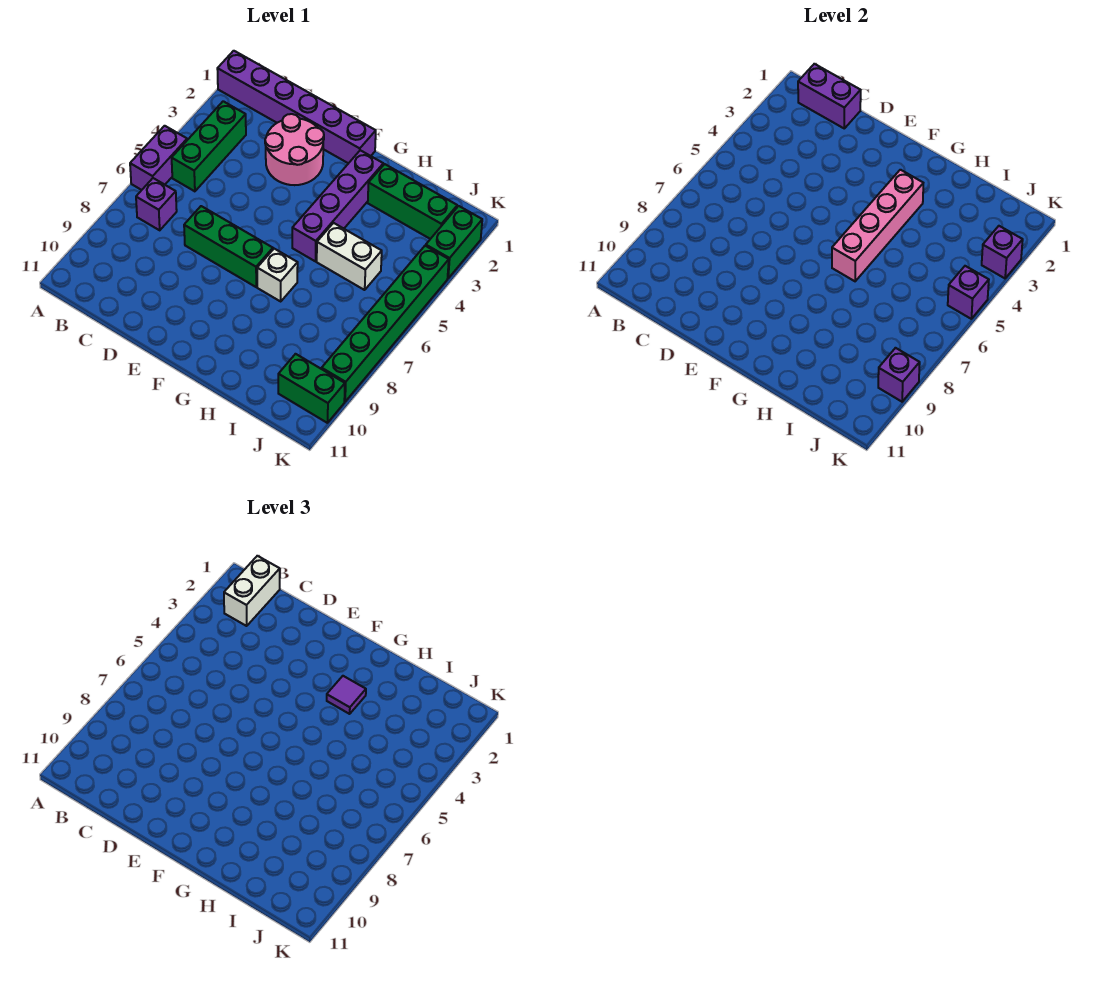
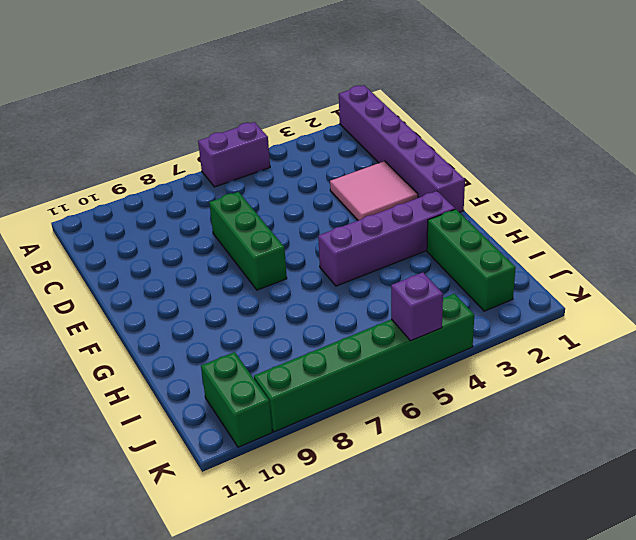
pink 2x2 tile [330,161,418,220] -> pink 2x2 round brick [265,114,324,185]
none -> green 1x3 brick [172,101,246,191]
none -> purple 1x1 brick [136,178,177,230]
none -> white 1x1 brick [257,249,298,301]

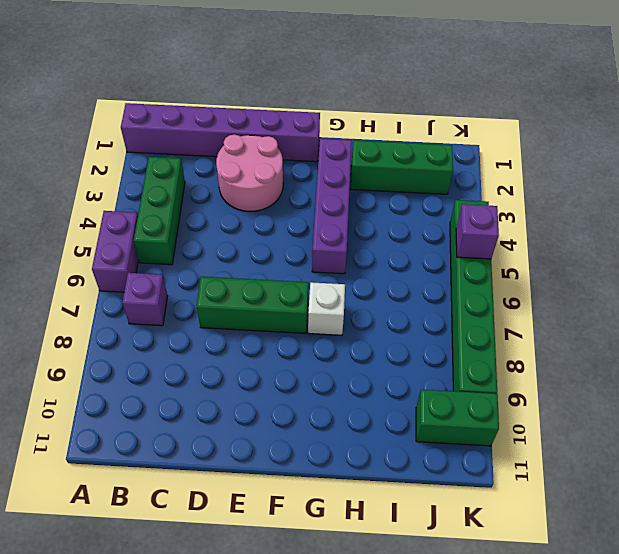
none -> white 1x2 brick [317,223,382,290]
none -> green 1x2 brick [426,206,482,278]
none -> purple 1x2 brick [798,64,861,128]

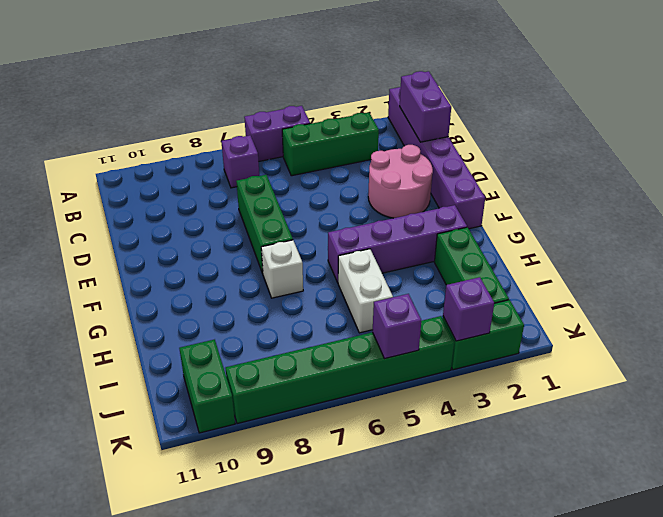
none -> pink 1x4 brick [832,170,923,281]
none -> purple 1x1 brick [878,348,920,402]
none -> white 1x2 brick [224,556,280,626]

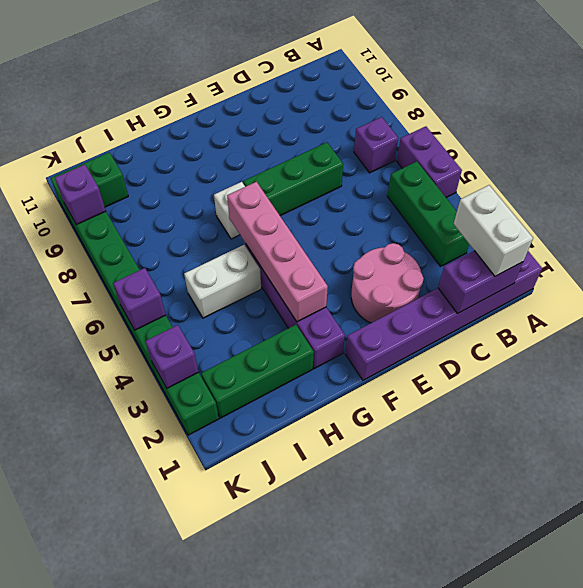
none -> purple 1x1 tile [327,676,366,714]

